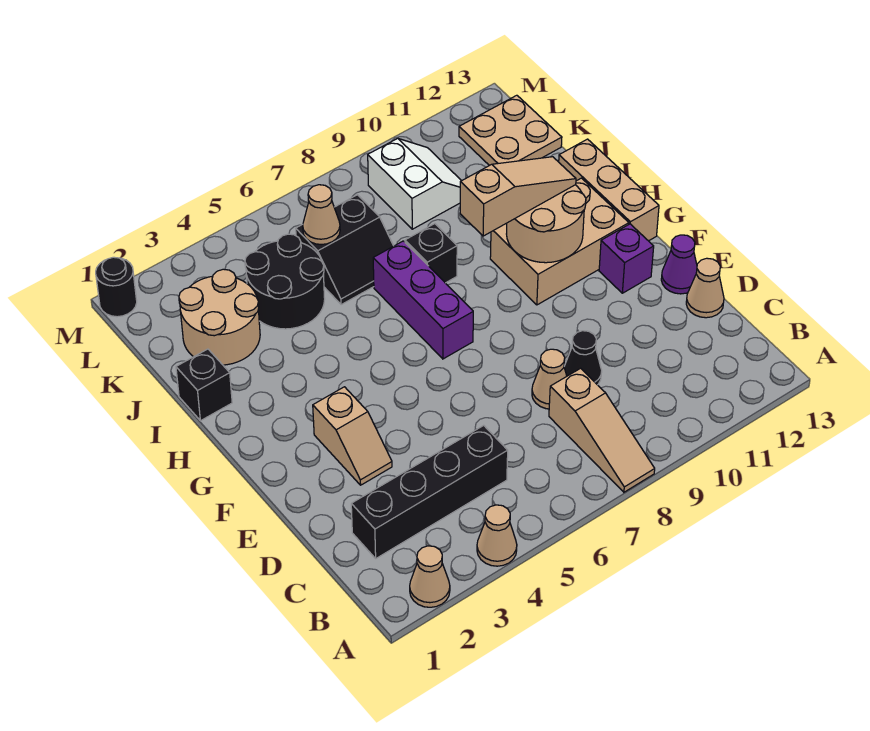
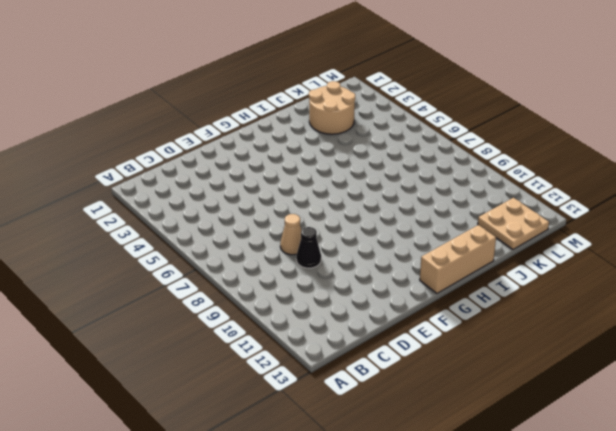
none -> tan 1x1 cone [410,546,450,607]
none -> tan 1x1 cone [477,505,517,566]
none -> tan 1x3 slope [549,368,655,492]

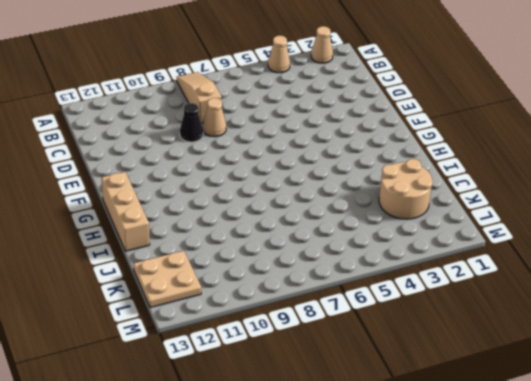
none -> black 1x4 brick [351,425,508,558]
none -> tan 1x1 cone [686,258,724,318]
none -> tan 1x2 slope [313,387,392,485]

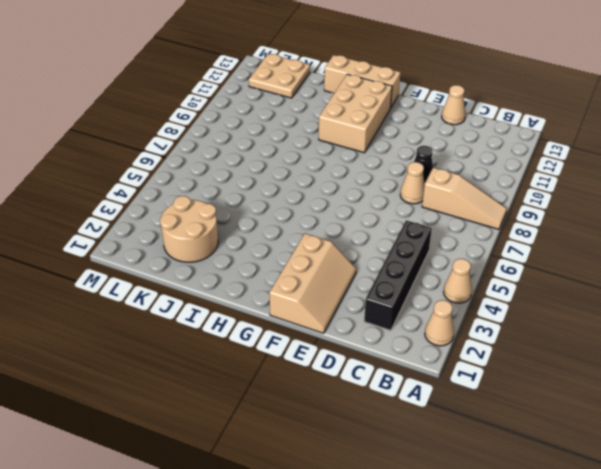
tan 2x3 slope [269,233,356,333] -> tan 1x2 slope [313,387,392,485]
none -> purple 1x1 cone [661,235,697,294]
none -> purple 1x1 brick [599,224,654,293]
none -> purple 1x3 brick [373,241,473,359]

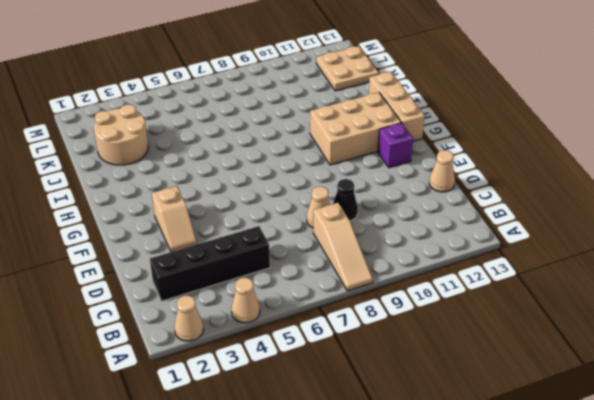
none -> purple 1x1 cone [661,235,697,294]
none -> purple 1x3 brick [373,241,473,359]
none -> black 1x1 brick [176,349,232,421]

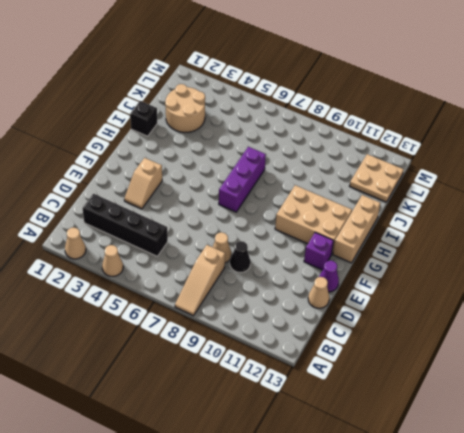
none -> black 1x1 brick [405,224,457,283]
none -> black 2x2 round brick [245,234,325,329]
none -> black 2x2 slope [296,195,393,305]

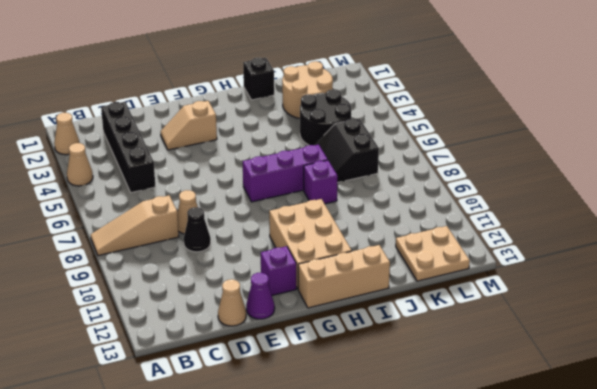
purple 1x1 brick [304,160,338,204] -> black 1x1 brick [405,224,457,283]
none -> white 2x2 slope [368,138,461,229]
none -> black 1x1 round brick [96,257,137,317]
none -> tan 2x2 round brick [507,185,586,263]

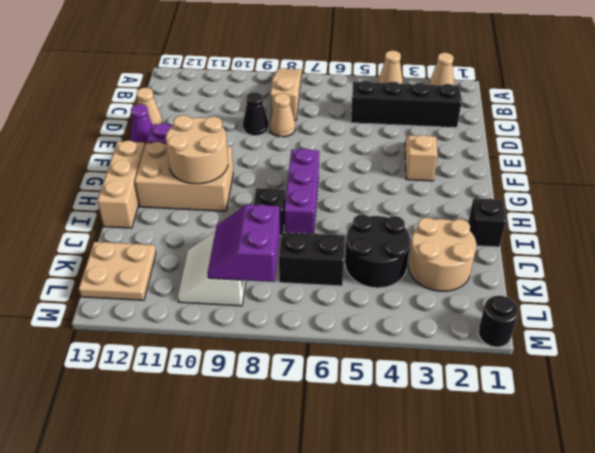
purple 2x2 slope [207,204,280,282] -> none
none -> tan 1x1 cone [303,185,340,245]
none -> tan 1x3 slope [460,157,576,236]

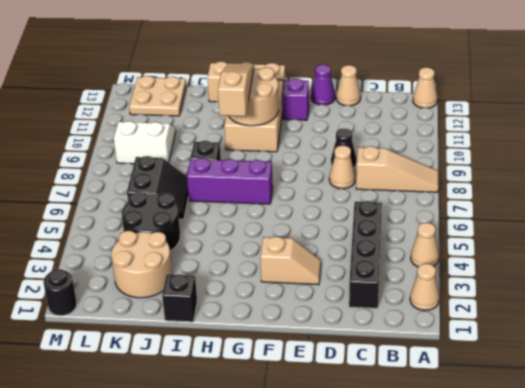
tan 1x1 cone [413,67,437,108] -> tan 1x1 cone moved to [303,185,340,245]

